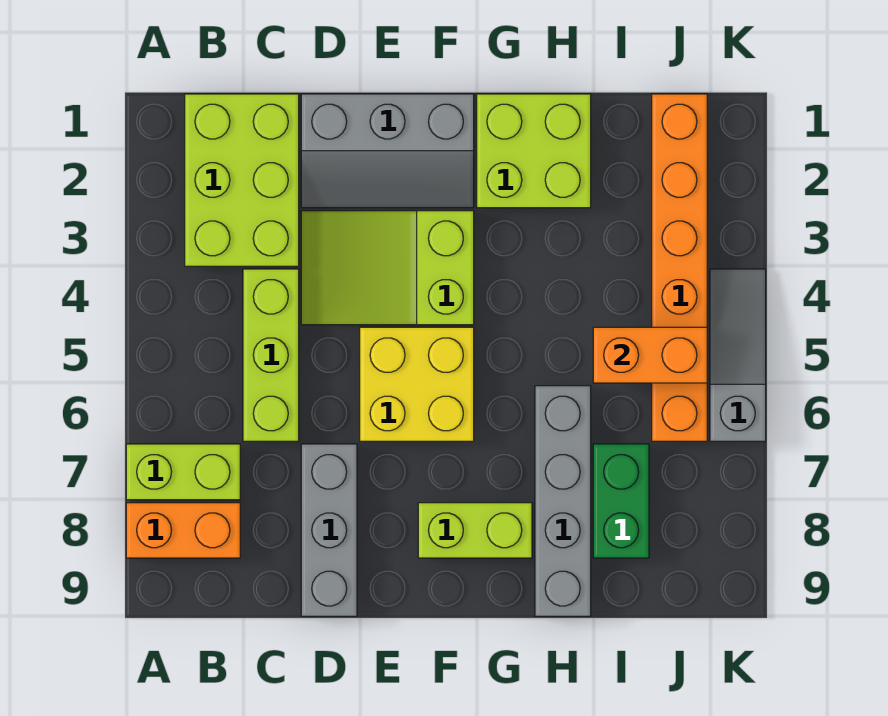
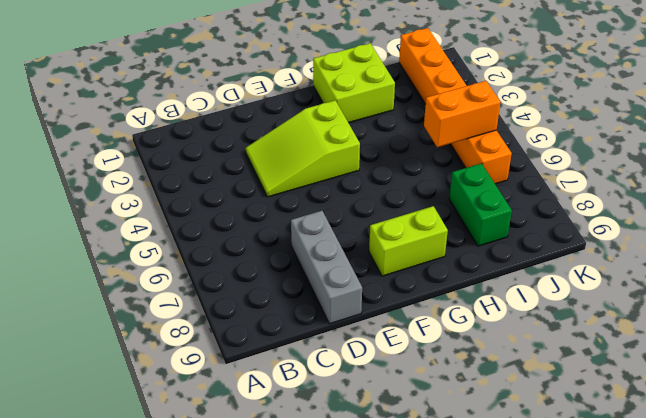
none -> lime 1x2 brick [126,444,240,500]
none -> orange 1x2 brick [126,503,240,558]
none -> lime 2x3 brick [185,94,299,266]

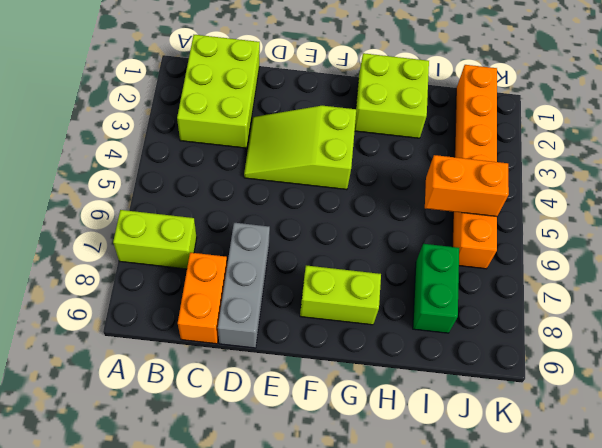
orange 1x2 brick [178,253,227,344] -> orange 1x2 brick turned to [126,503,240,558]
none -> lime 1x3 brick [243,269,299,441]
none -> grey 2x3 slope [301,94,474,208]
none -> yellow 2x2 brick [360,327,474,441]

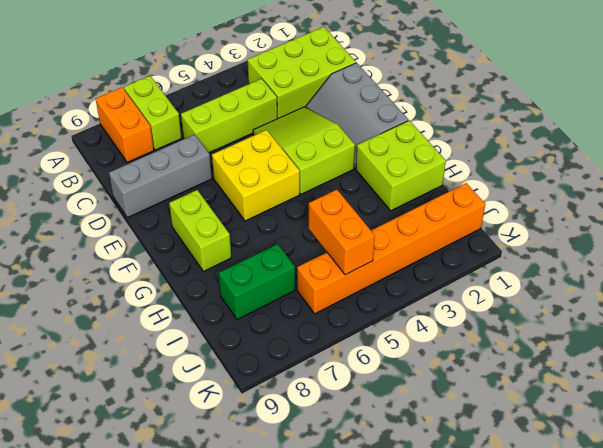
none -> grey 1x4 brick [535,386,591,616]
none -> grey 1x3 slope [710,269,766,441]

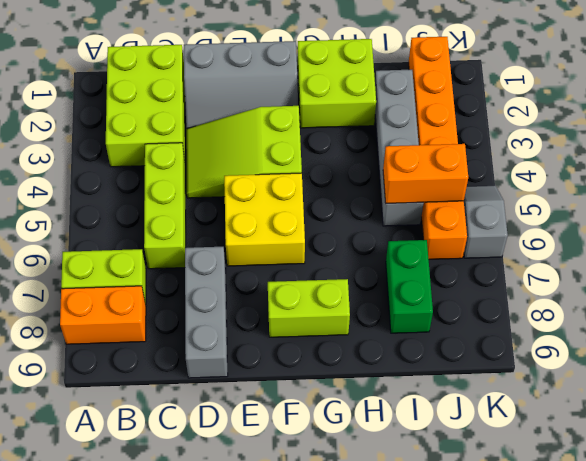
grey 1x4 brick [375,70,424,226] -> grey 1x4 brick moved to [535,386,591,616]
grey 1x2 slope [464,186,508,258] -> grey 1x3 slope [710,269,766,441]

